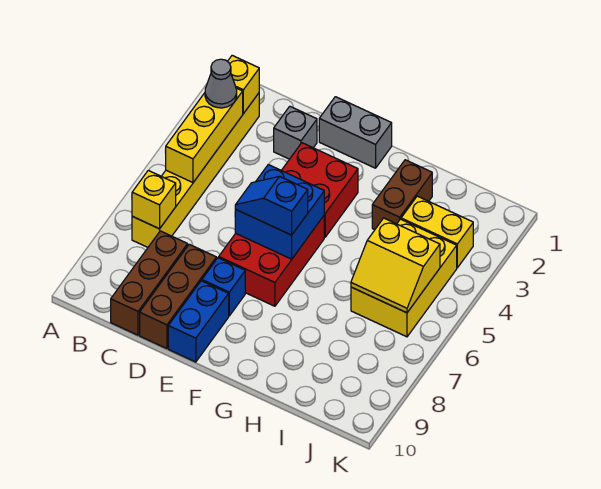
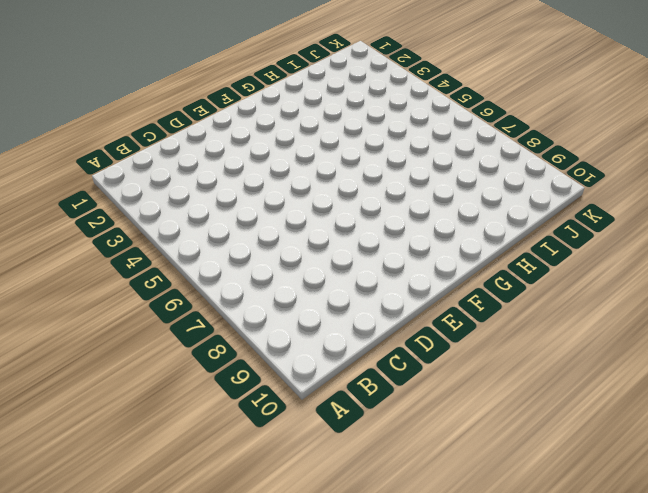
none -> yellow 1x6 brick [132,93,259,247]
none -> brown 1x3 brick [111,231,188,335]
none -> grey 1x1 brick [274,106,317,159]

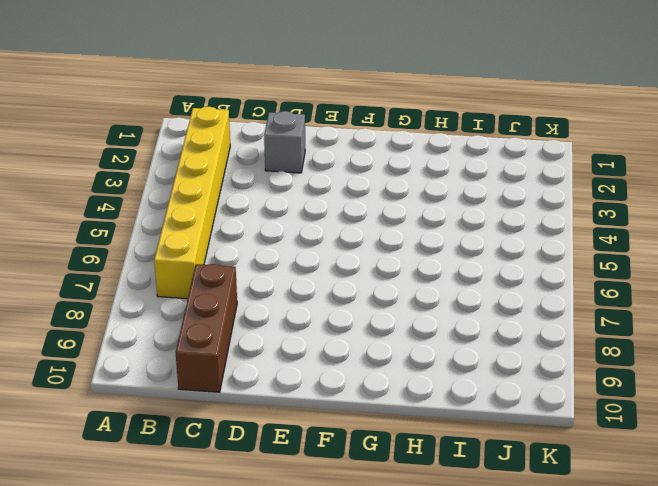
none -> brown 1x3 brick [140,244,217,349]
none -> grey 1x2 brick [319,97,392,168]
none -> red 2x2 brick [282,143,358,237]

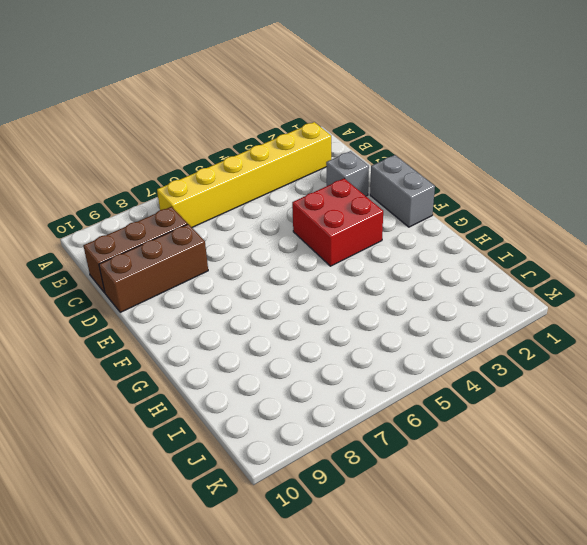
none -> red 2x3 brick [219,216,324,306]
none -> blue 1x1 brick [202,258,245,316]
none -> blue 1x2 brick [168,281,229,362]

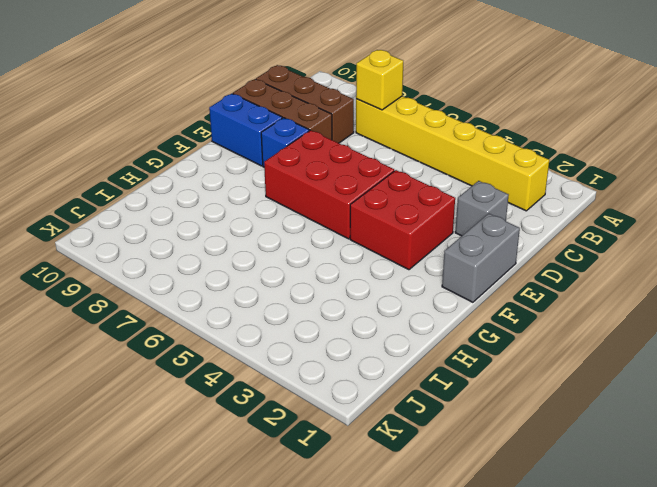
none -> brown 1x2 brick [372,160,432,230]
none -> yellow 1x2 brick [401,196,473,268]
none -> yellow 2x3 brick [351,219,457,337]

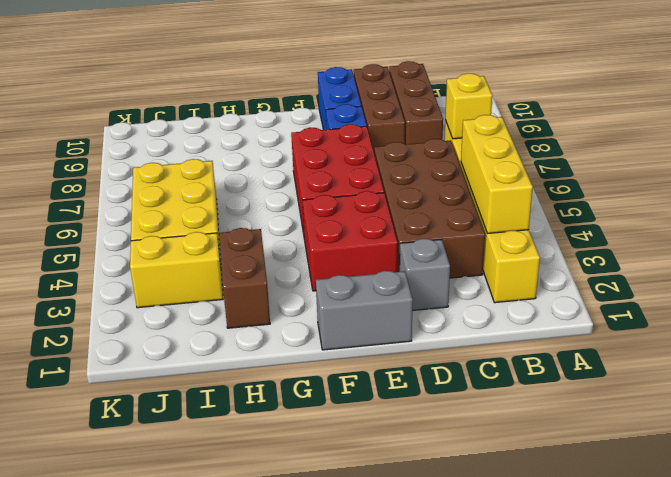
brown 2x4 brick [374,139,485,278] -> none
none -> yellow 1x1 brick [228,55,259,114]
none -> blue 2x2 brick [235,165,324,259]
none -> yellow 2x2 slope [351,218,440,313]

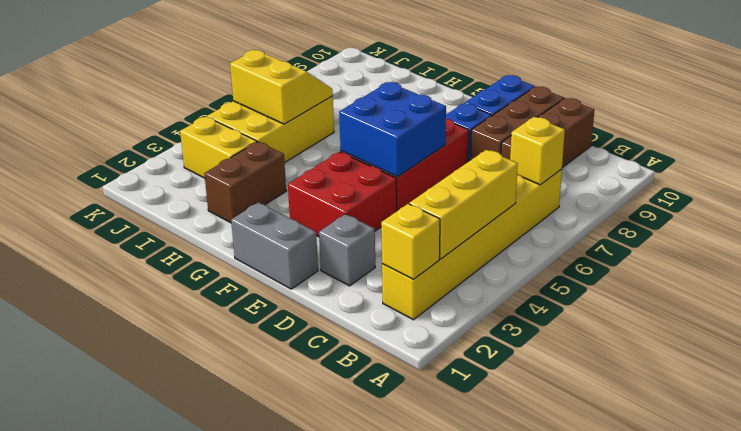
none -> grey 1x1 cone [205,59,237,108]
none -> blue 1x2 slope [235,176,308,235]

